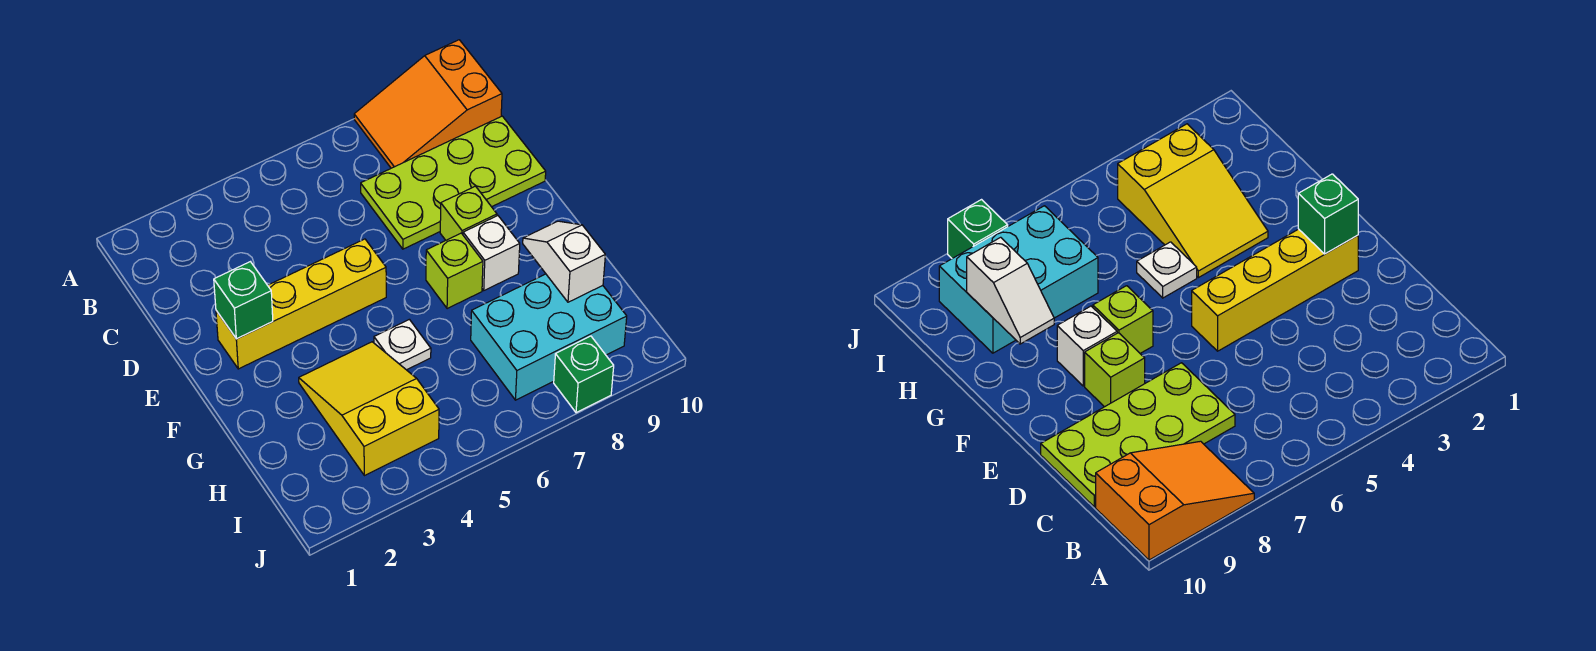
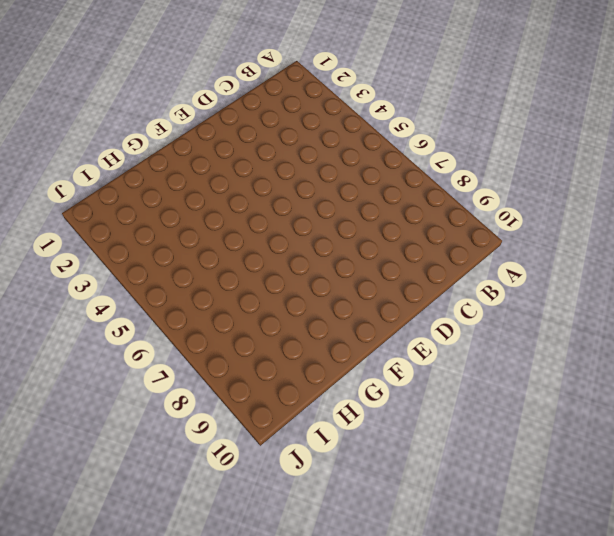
none -> orange 2x3 slope [354,40,502,168]
none -> lime 2x4 plate [361,116,546,249]
none -> yellow 1x4 brick [216,239,386,369]

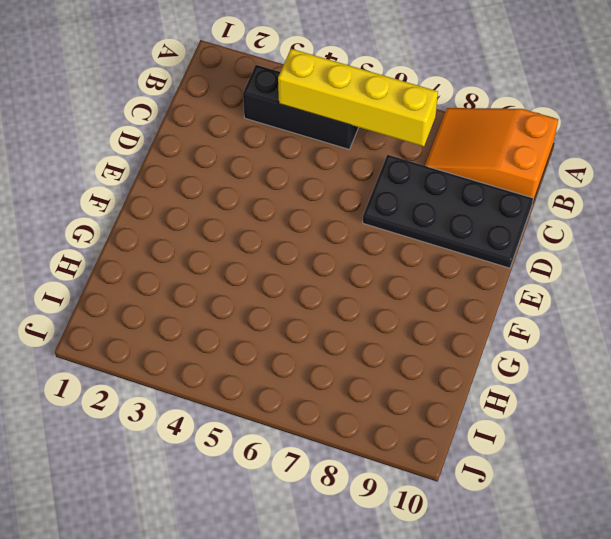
black 1x3 brick [243,65,359,149] -> none
yellow 1x4 brick [278,49,438,146] -> yellow 1x4 brick moved to [216,239,386,369]
black 2x4 plate [363,155,533,268] -> lime 2x4 plate [361,116,546,249]
none -> lime 1x1 brick [440,186,497,240]
none -> lime 1x1 brick [426,233,483,309]
none -> white 1x1 brick [463,216,520,290]

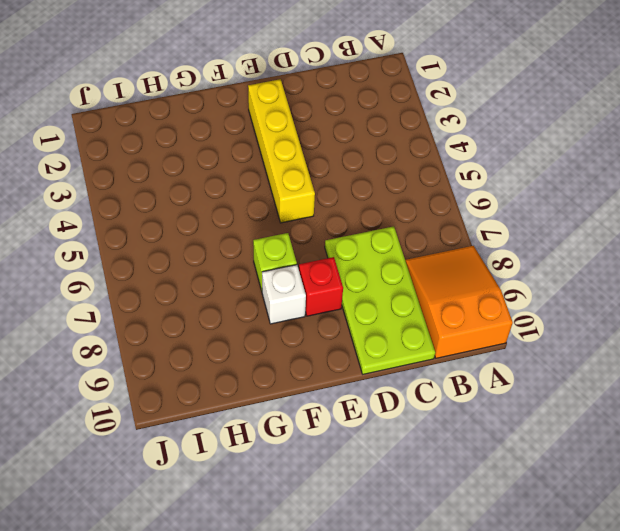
red 1x1 brick [299,257,343,316] -> lime 1x1 brick [440,186,497,240]
none -> yellow 2x3 slope [299,342,439,476]
none -> white 1x1 plate [374,319,431,370]
none -> cyan 2x3 brick [471,274,627,400]

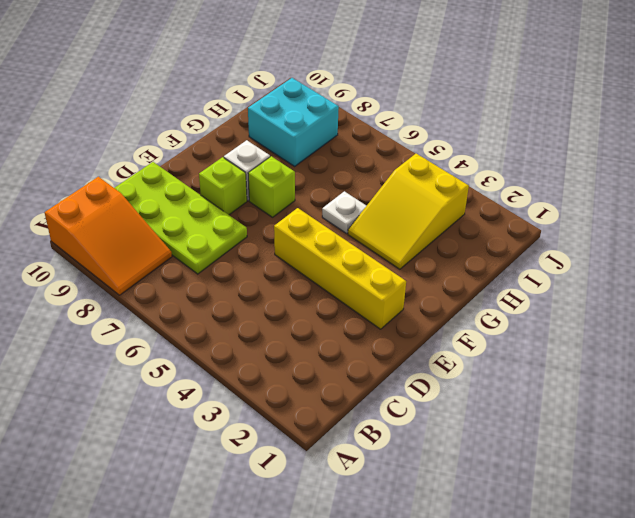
cyan 2x2 brick [248,78,339,166] -> cyan 2x3 brick [471,274,627,400]
none -> green 1x1 brick [554,336,614,413]
none -> green 1x1 brick [214,262,273,339]
none -> white 1x2 slope [523,221,605,302]

